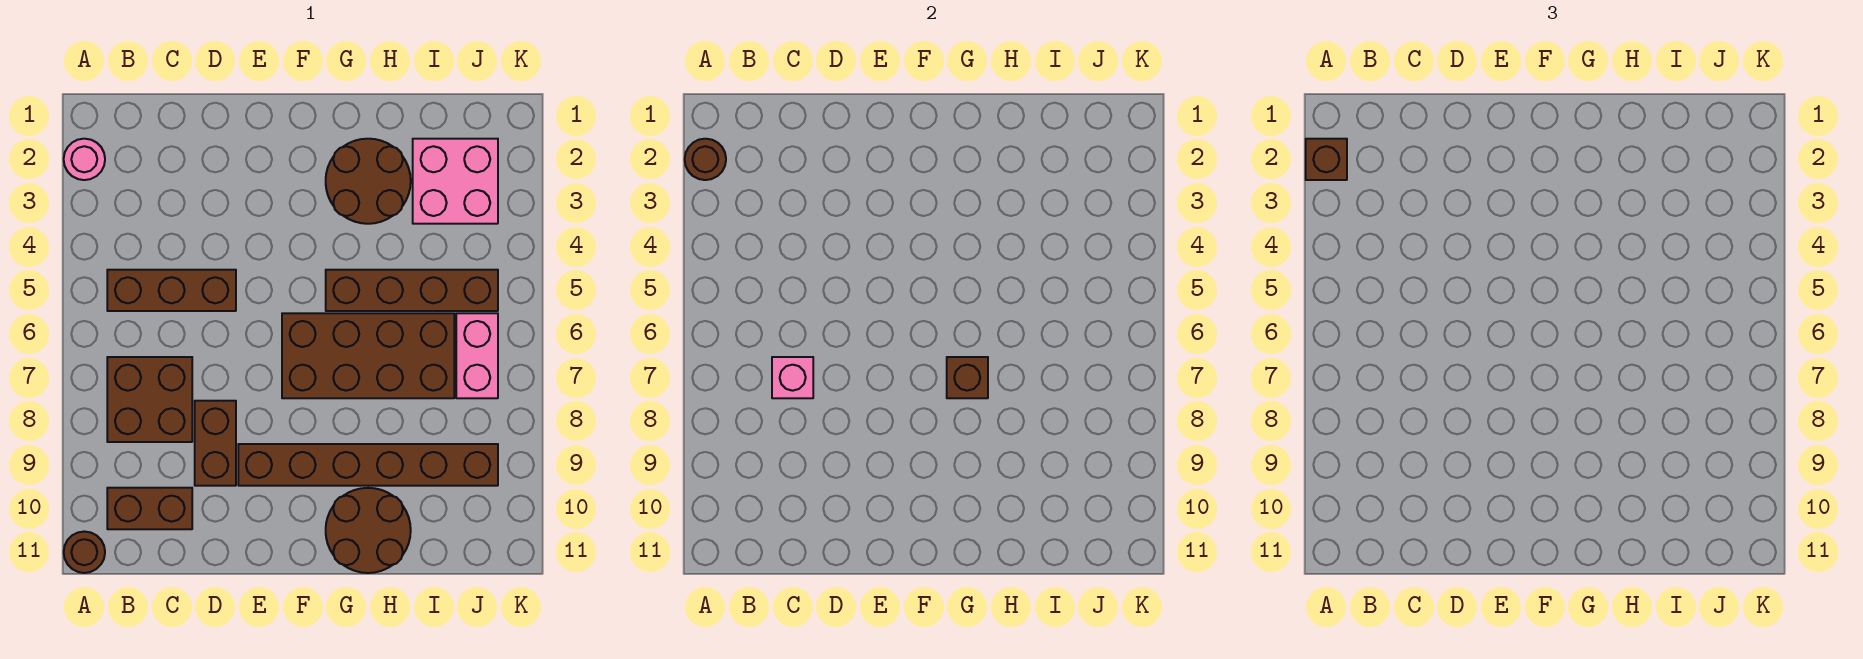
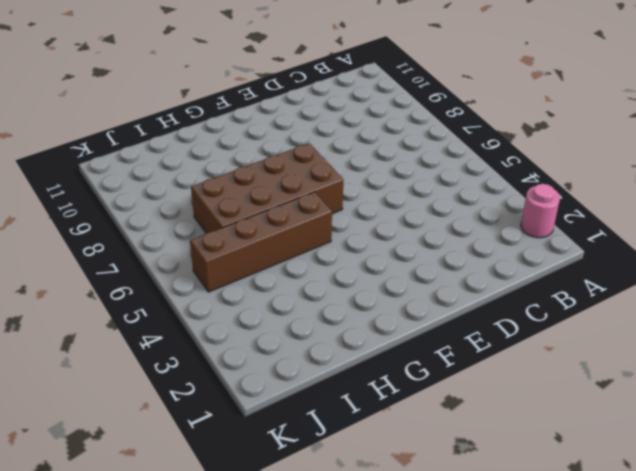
none -> brown 1x1 round brick [64,531,105,573]
none -> brown 1x3 brick [107,270,236,311]
none -> brown 2x2 brick [107,357,192,442]

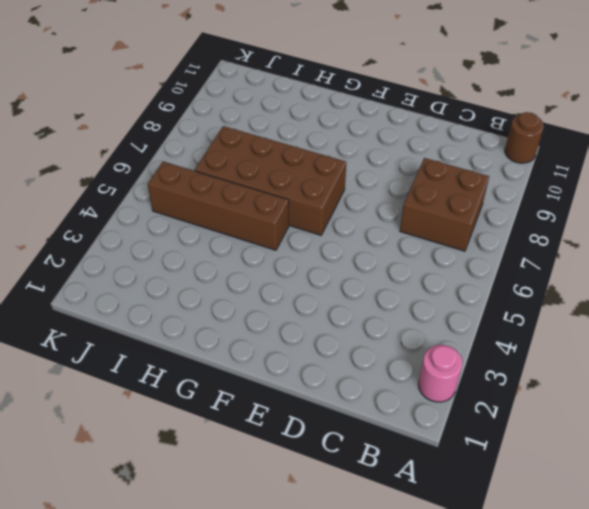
none -> brown 1x3 brick [107,270,236,311]
none -> brown 1x2 brick [107,488,192,529]
none -> brown 1x2 brick [195,401,236,486]

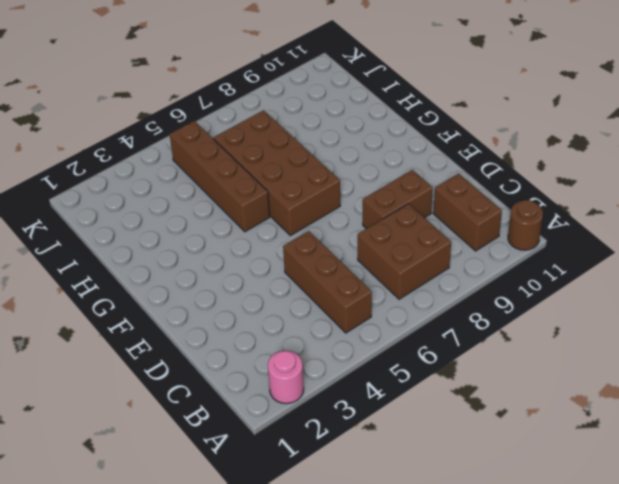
none -> brown 1x6 brick [238,444,498,486]
none -> brown 2x2 round brick [326,139,411,224]
none -> brown 2x2 round brick [326,488,411,573]

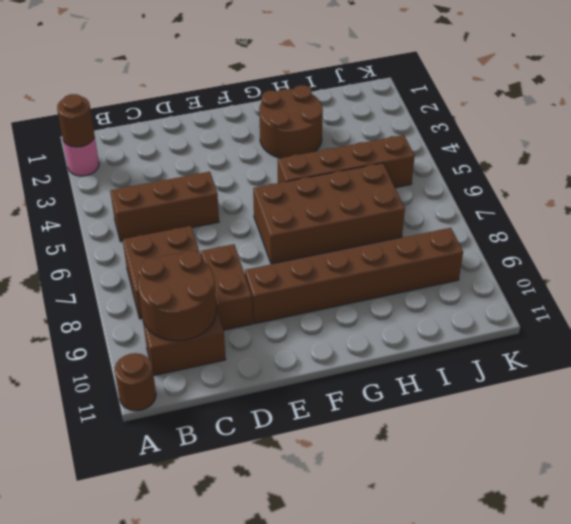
brown 2x2 round brick [138,250,216,341] -> brown 2x2 round brick moved to [326,488,411,573]
none -> pink 2x2 brick [413,139,498,224]
none -> pink 1x2 brick [456,313,498,398]
none -> pink 1x1 brick [772,357,813,398]

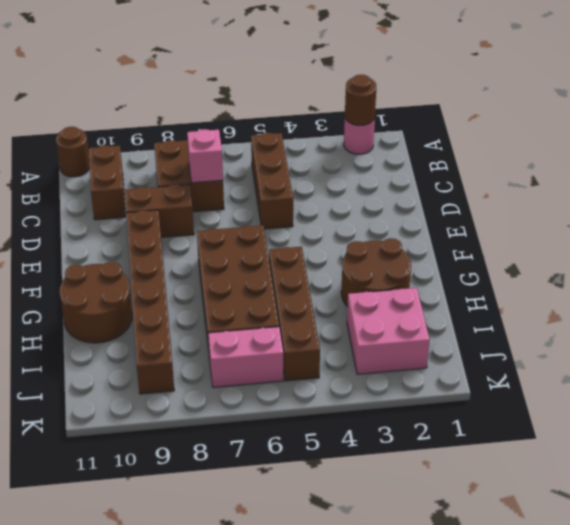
none -> brown 1x1 brick [947,357,988,398]
none -> brown 1x1 brick [1306,139,1347,180]

